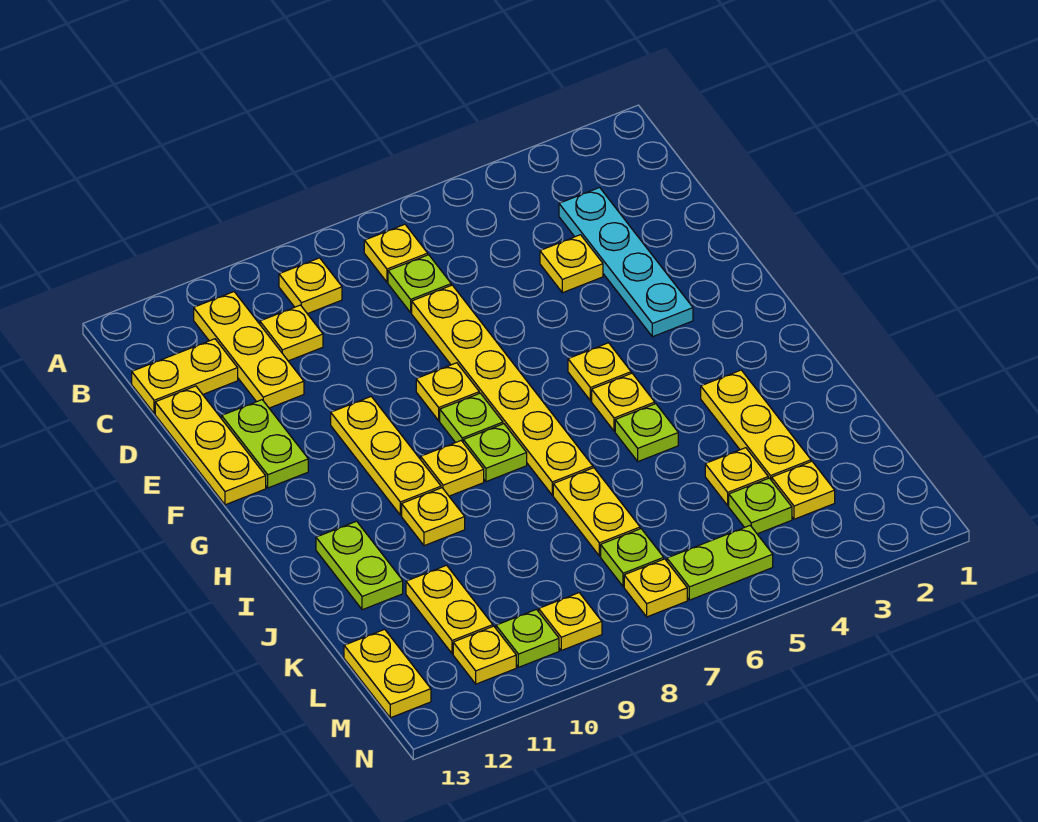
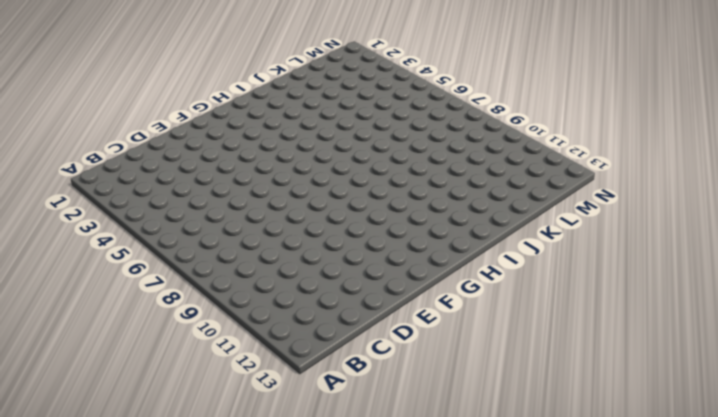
none -> yellow 1x1 plate [364,224,428,282]
none -> yellow 1x1 plate [279,258,342,314]
none -> yellow 1x3 plate [194,292,304,408]
none -> cyan 1x4 plate [559,188,693,337]

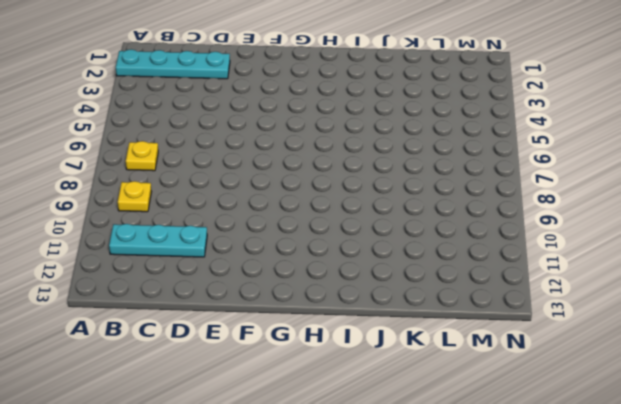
cyan 1x4 plate [116,49,230,79] -> cyan 1x4 plate moved to [559,188,693,337]
cyan 1x3 plate [109,224,207,257] -> yellow 1x3 plate [194,292,304,408]
none -> lime 1x1 plate [388,255,451,313]
none -> yellow 1x1 plate [260,305,323,361]
none -> yellow 1x2 plate [132,339,238,414]
none -> yellow 1x1 plate [540,235,603,293]

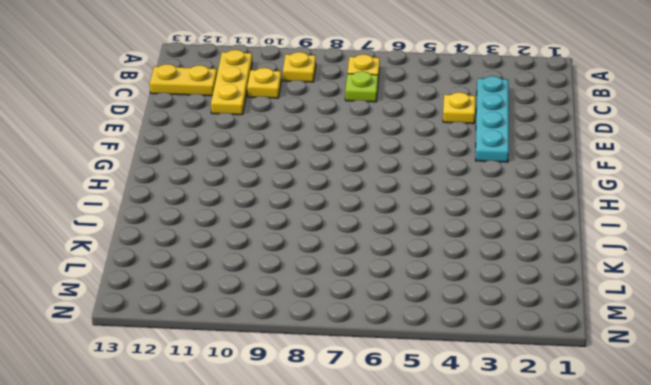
none -> yellow 1x6 plate [412,285,593,495]
none -> yellow 1x3 plate [155,386,266,505]
none -> lime 1x2 plate [222,400,308,488]
none -> yellow 1x1 plate [416,363,479,421]

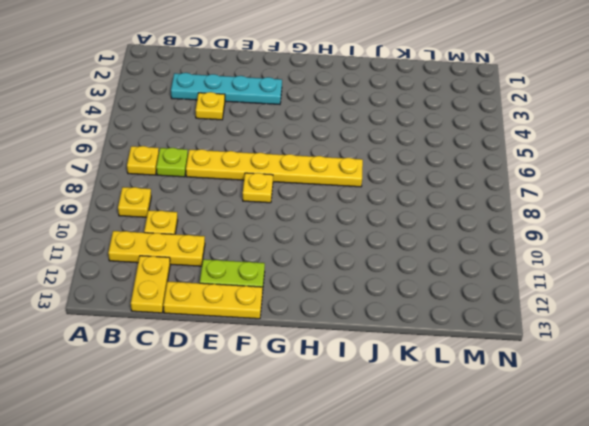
none -> yellow 1x3 plate [331,397,441,515]
none -> yellow 1x1 plate [568,343,631,401]
none -> lime 1x1 plate [440,393,503,443]
none -> yellow 1x1 plate [592,373,655,431]

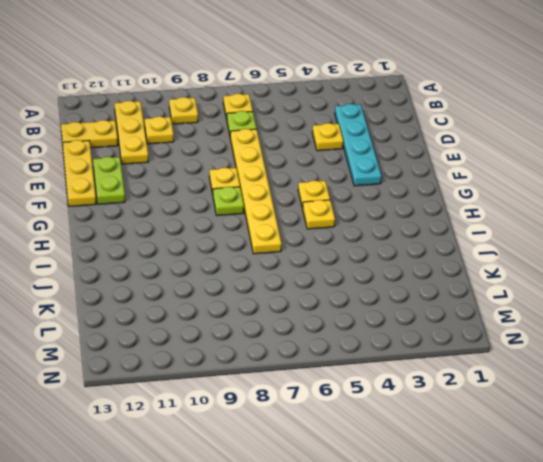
none -> yellow 1x3 plate [331,397,441,515]
none -> lime 1x1 plate [463,424,527,482]
none -> yellow 1x1 plate [421,441,484,496]
none -> yellow 1x3 plate [701,370,811,481]

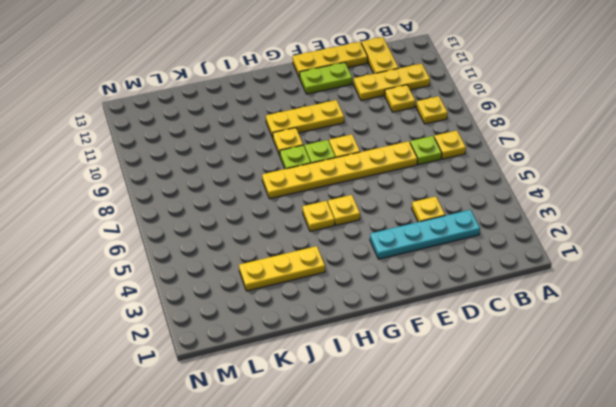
none -> lime 1x1 plate [615,404,678,461]
none -> yellow 1x1 plate [402,488,465,546]
none -> lime 1x2 plate [316,521,403,610]
none -> yellow 1x2 plate [553,468,640,556]

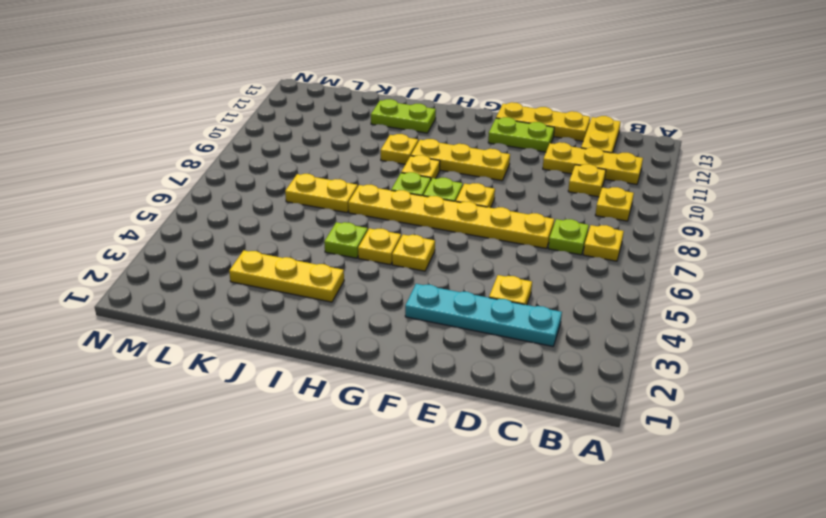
none -> yellow 1x1 plate [705,448,768,506]
none -> yellow 1x2 plate [406,565,493,654]
none -> yellow 1x1 plate [772,461,835,519]
none -> lime 1x1 plate [729,478,792,534]

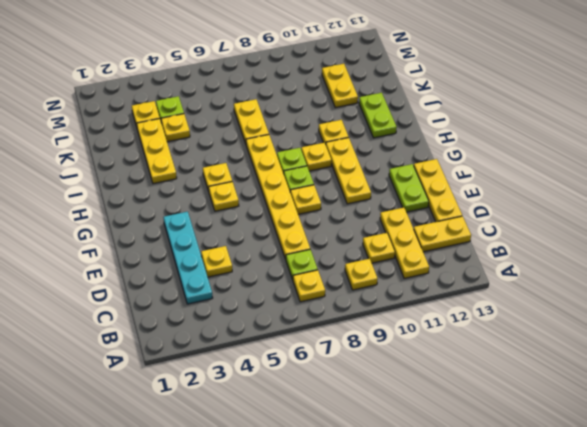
none -> lime 1x1 plate [615,404,678,461]
none -> lime 1x1 plate [601,529,664,587]
none -> yellow 1x2 plate [344,629,431,718]
none -> lime 1x2 plate [667,526,773,600]

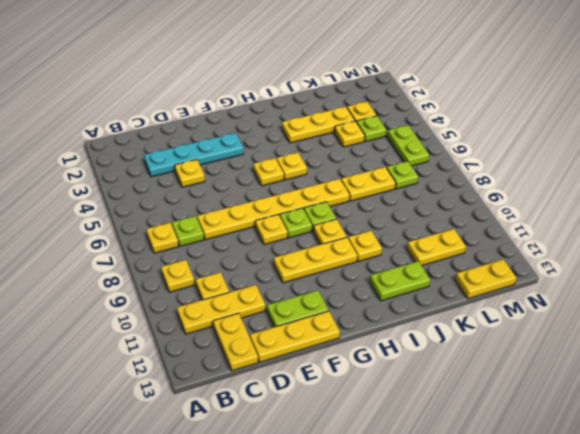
none -> lime 1x1 plate [615,404,678,461]
none -> yellow 1x1 plate [624,559,687,617]
none -> yellow 1x1 plate [539,593,602,650]
none -> lime 1x1 plate [496,609,559,667]

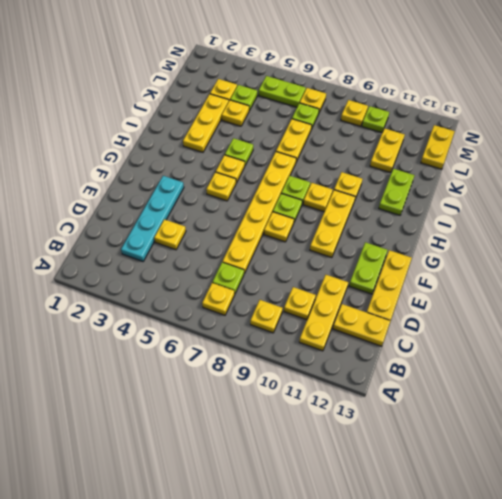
none -> yellow 1x1 plate [453,626,516,684]

